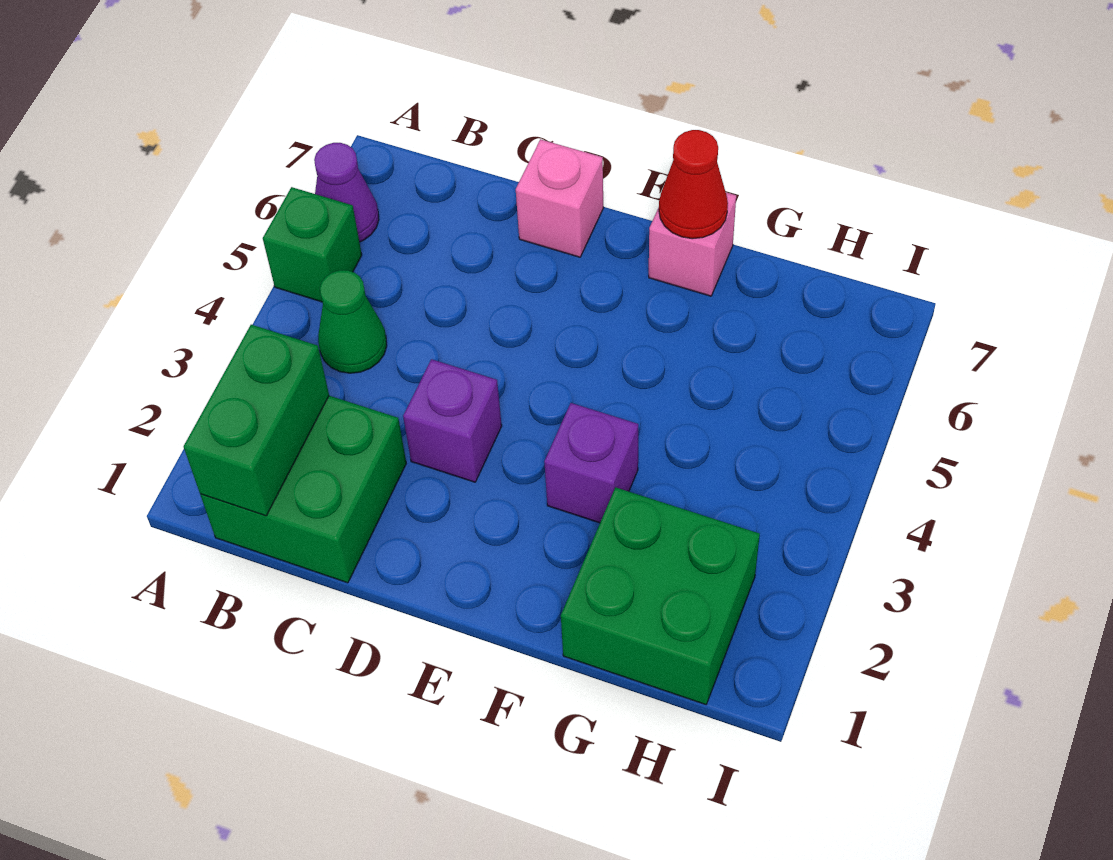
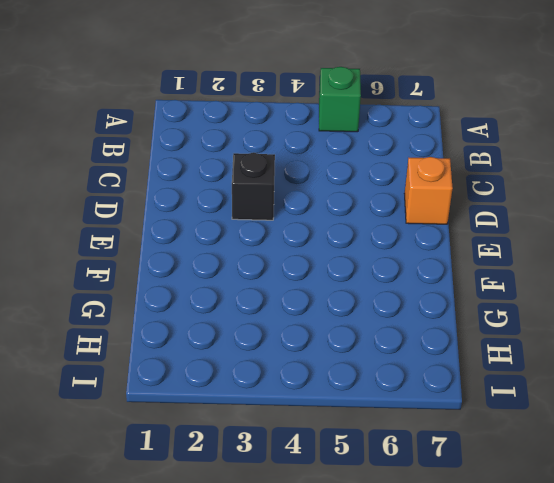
black 1x1 brick [232,153,275,220] -> purple 1x1 brick [403,359,502,482]
orange 1x1 brick [404,157,453,224] -> pink 1x1 brick [516,139,603,257]
none -> purple 1x1 cone [314,143,379,242]
none -> green 2x2 brick [200,396,406,583]

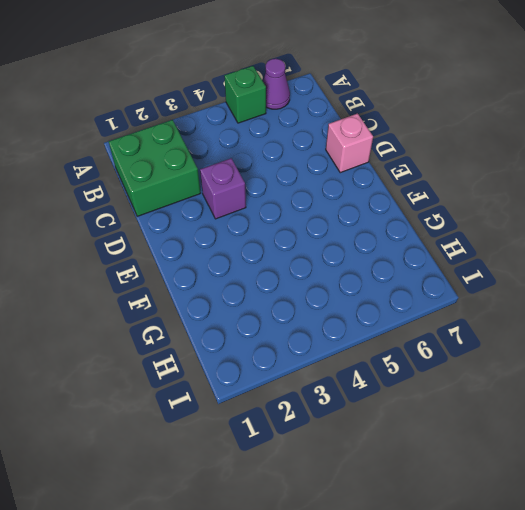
none -> green 1x1 cone [318,270,387,373]
none -> purple 1x1 brick [544,403,638,523]

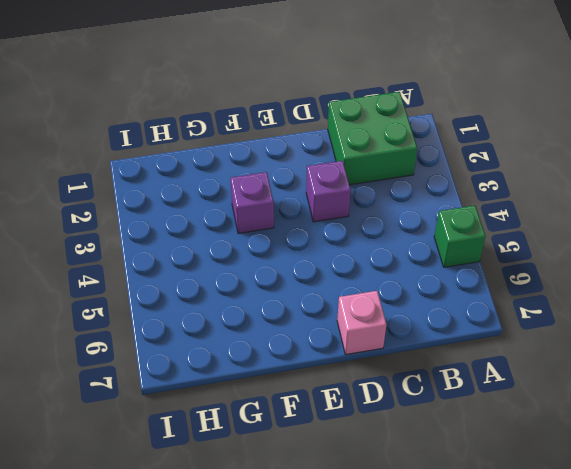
none -> purple 1x1 cone [314,143,379,242]
none -> green 1x1 cone [318,270,387,373]

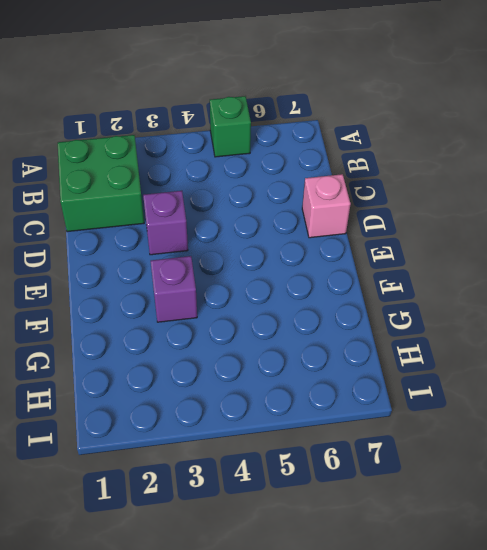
none -> purple 1x1 cone [314,143,379,242]
none -> green 1x1 cone [318,270,387,373]

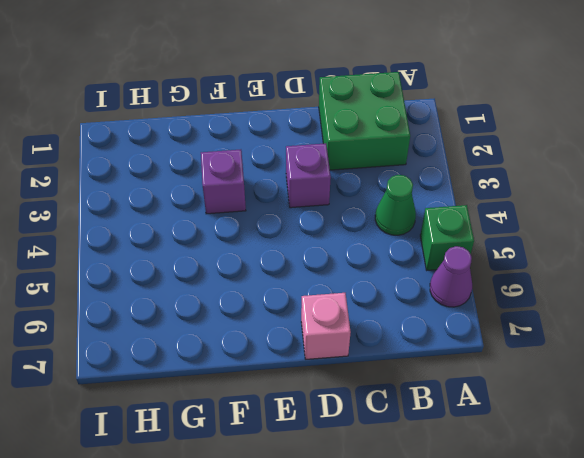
none -> pink 1x1 brick [649,192,736,296]
none -> green 2x2 brick [561,487,760,705]

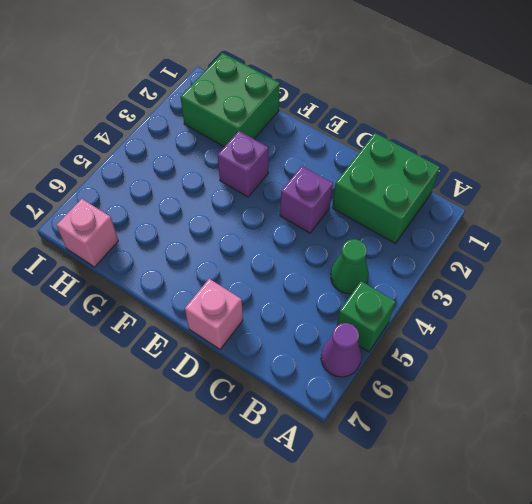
pink 1x1 brick [57,199,118,267] -> pink 1x1 brick moved to [649,192,736,296]
none -> green 1x2 brick [184,325,329,516]
none -> red 1x1 cone [659,130,728,239]

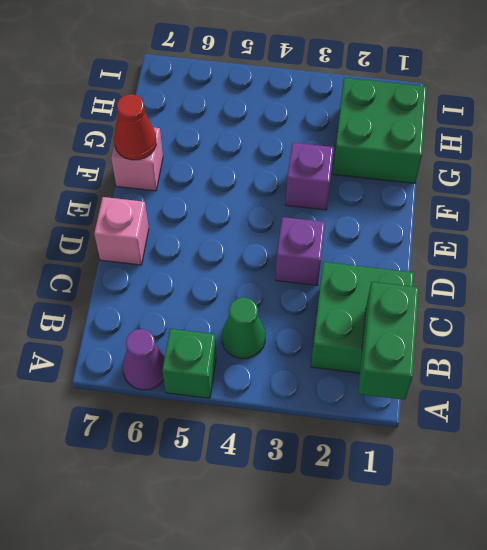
green 1x2 brick [358,282,419,400] -> green 1x2 brick turned to [184,325,329,516]

